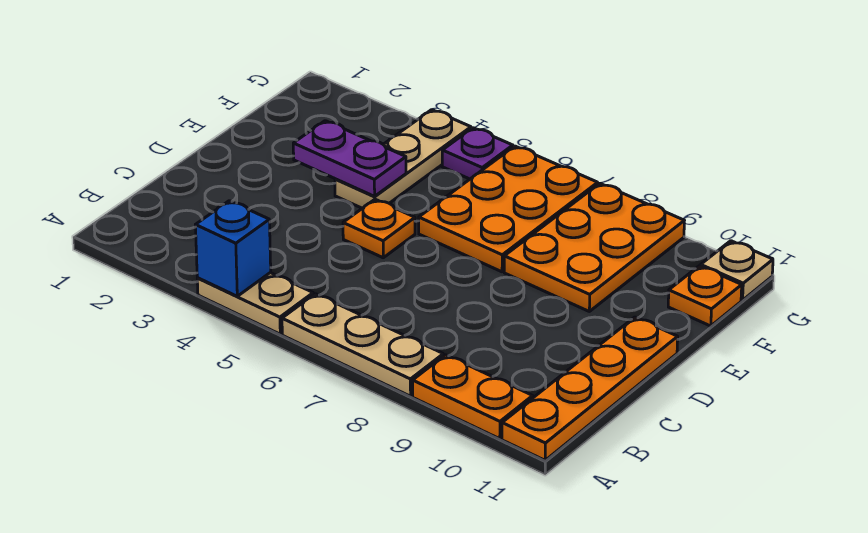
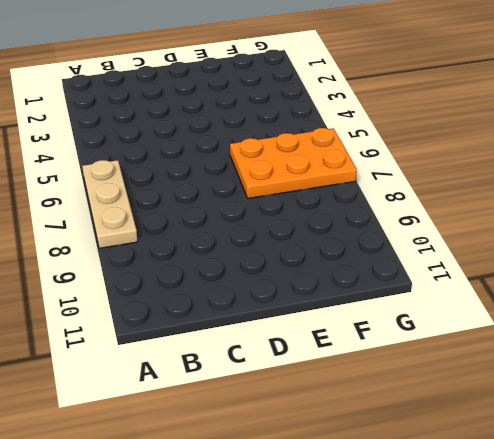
none -> tan 1x2 plate [197,273,313,334]
none -> orange 1x2 plate [413,355,533,439]
none -> orange 1x4 plate [502,317,678,460]

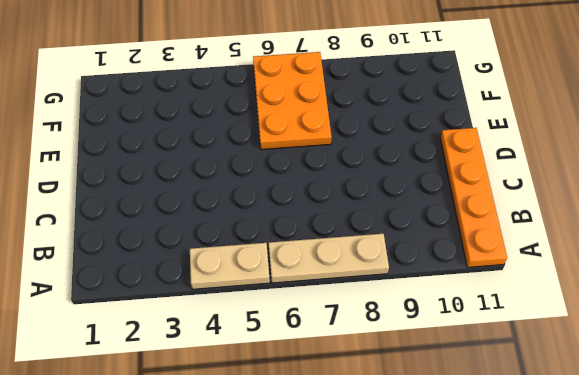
none -> orange 1x2 plate [413,355,533,439]
none -> orange 1x1 plate [343,199,415,258]
none -> tan 1x3 plate [335,110,471,208]

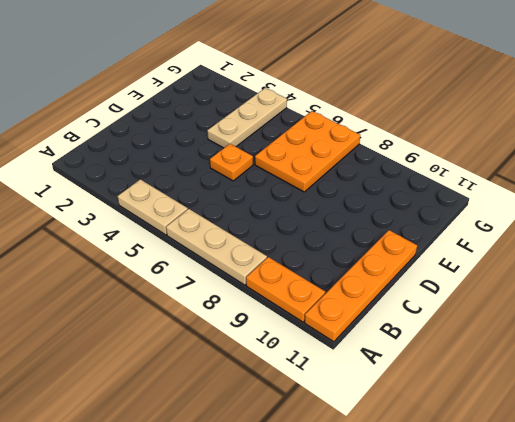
none -> orange 2x3 plate [504,183,684,311]
none -> orange 1x1 plate [668,266,742,326]
none -> purple 1x1 plate [442,128,513,179]

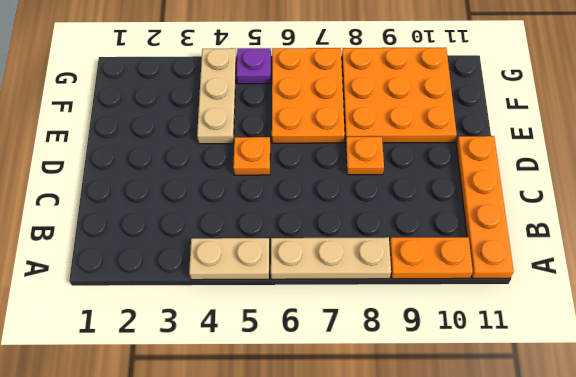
orange 1x1 plate [346,137,384,175] -> orange 1x1 plate moved to [668,266,742,326]
orange 3x3 plate [342,48,457,143] -> orange 2x3 plate [504,183,684,311]
none -> tan 1x1 plate [701,241,773,300]
none -> blue 1x1 brick [195,201,271,296]
none -> purple 1x2 plate [293,121,406,196]

